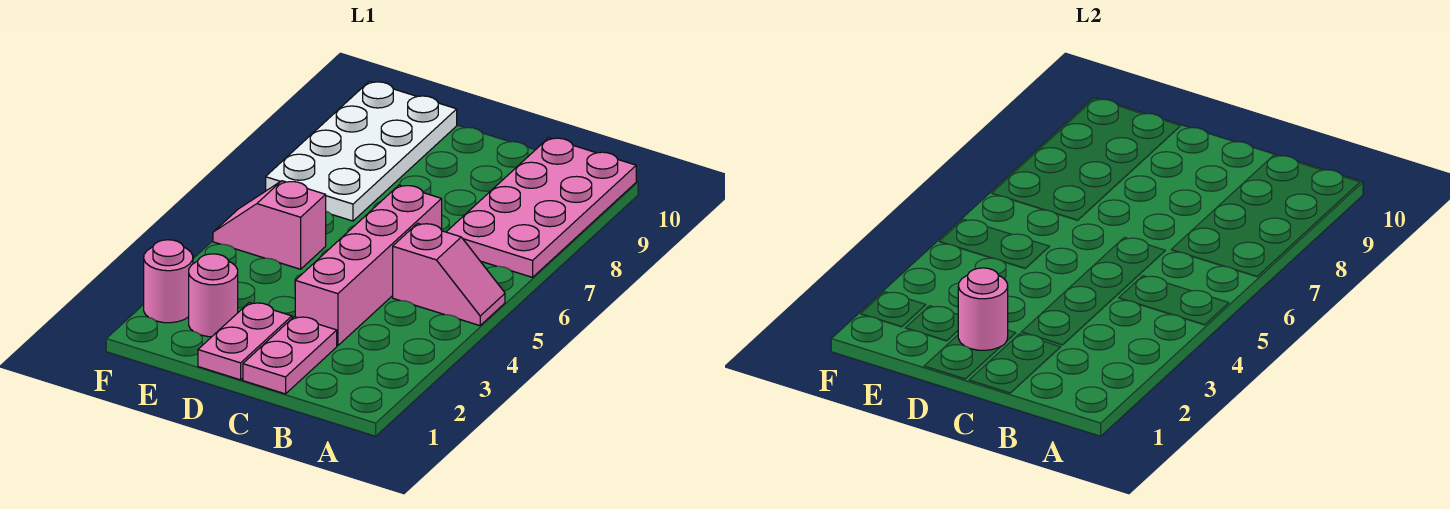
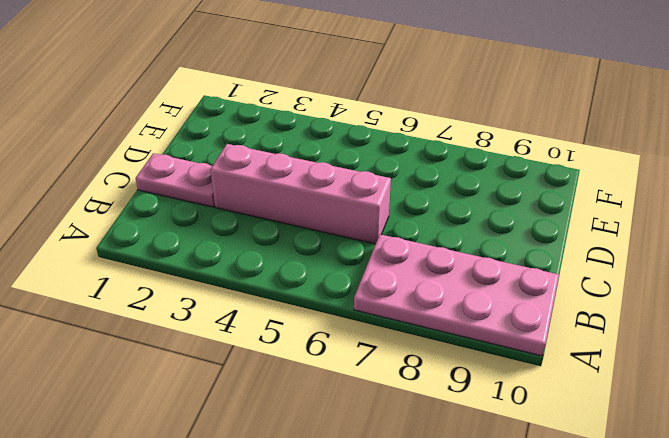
none -> pink 1x2 slope [393,223,505,326]
none -> pink 1x2 plate [198,303,292,380]

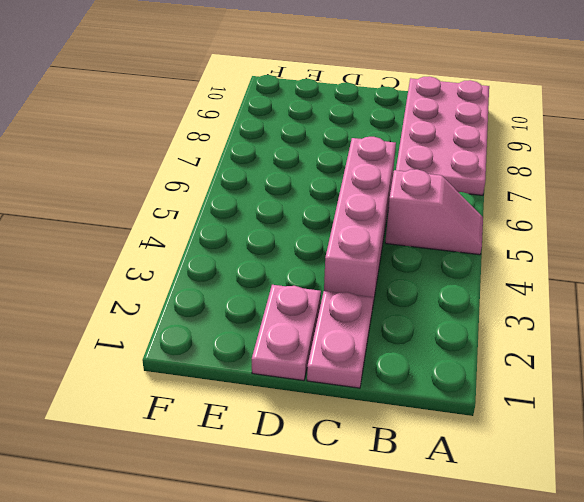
none -> pink 1x1 round brick [189,254,238,337]
none -> pink 1x2 slope [213,181,326,269]

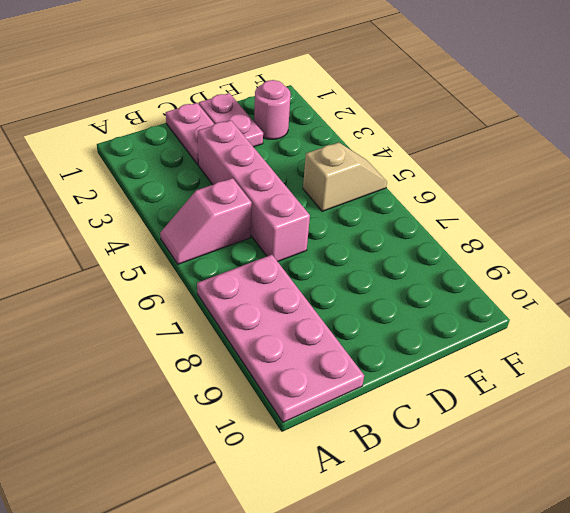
tan 1x2 slope [303,142,387,211] -> pink 1x2 slope [213,181,326,269]
none -> white 2x4 plate [266,82,457,221]
none -> pink 1x1 round brick [144,240,193,323]

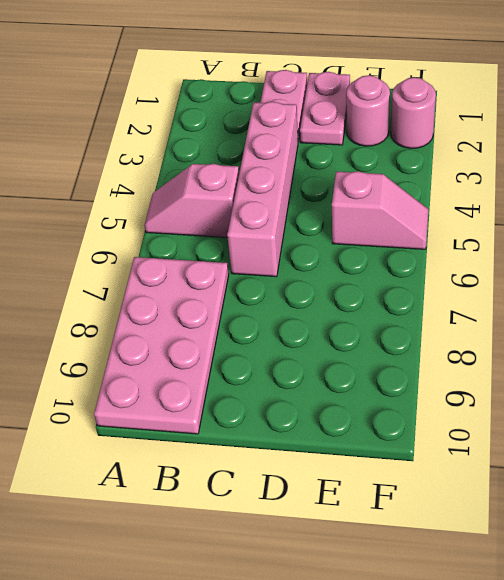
none -> white 2x4 plate [266,82,457,221]
none -> pink 1x1 round brick [958,268,1008,350]

